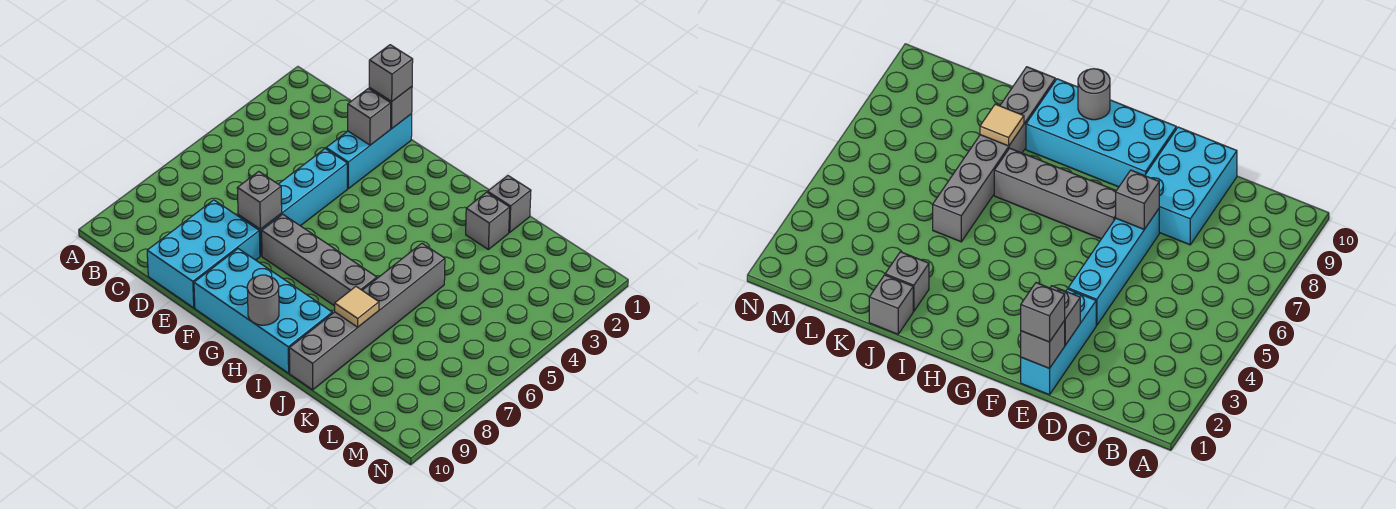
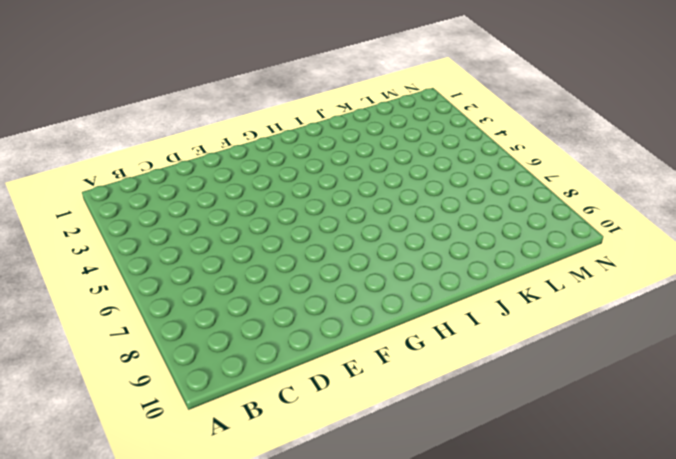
none -> cyan 2x3 brick [147,200,260,308]
none -> cyan 1x3 brick [326,114,412,189]
none -> cyan 1x4 brick [238,149,347,256]

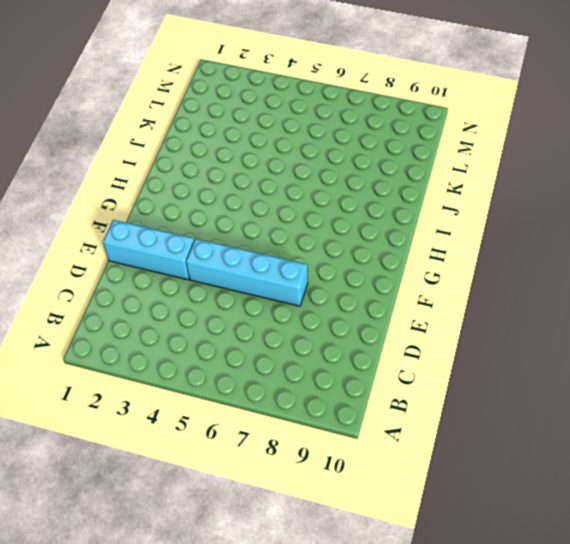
none -> cyan 2x3 brick [147,200,260,308]
none -> grey 1x4 brick [262,214,377,306]
none -> cyan 2x4 brick [194,249,332,373]

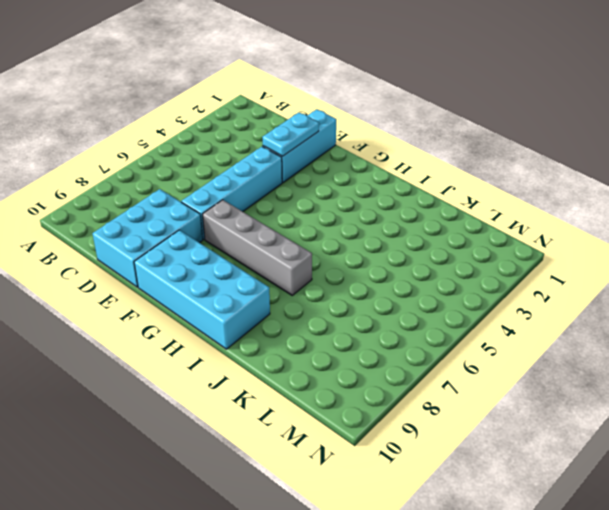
cyan 1x2 plate [262,113,319,156] -> grey 1x1 brick [348,88,391,145]
none -> grey 1x1 brick [488,176,531,232]
none -> grey 1x1 brick [466,192,510,249]
none -> grey 1x6 brick [289,244,445,390]

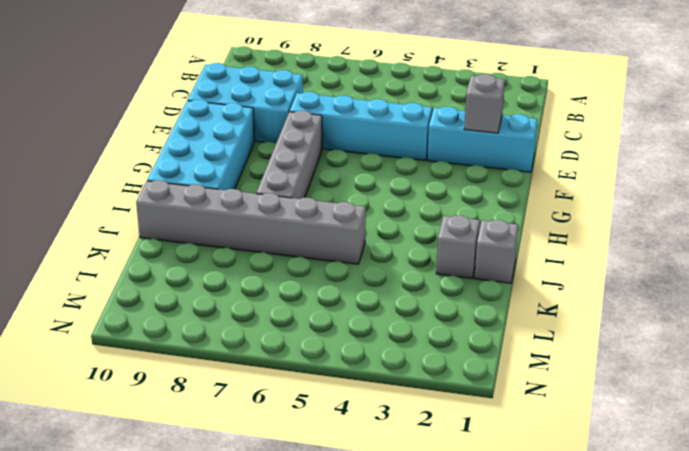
none -> grey 1x1 brick [369,87,412,129]
none -> grey 1x1 brick [237,172,282,229]
none -> grey 1x1 round brick [247,275,279,325]

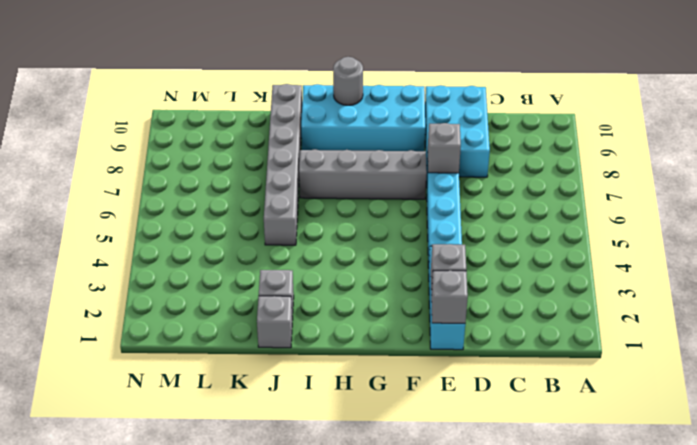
none -> tan 1x1 tile [335,287,379,327]
none -> grey 1x1 brick [369,45,413,101]

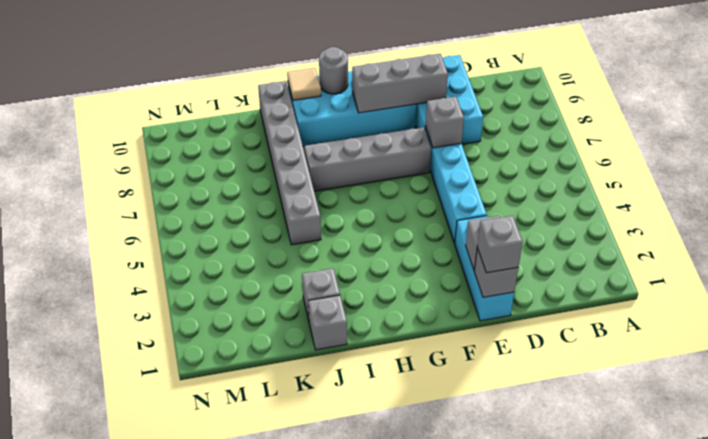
grey 1x3 brick [352,54,448,113] -> none
tan 1x1 tile [287,68,321,100] -> tan 1x1 tile moved to [335,287,379,327]

